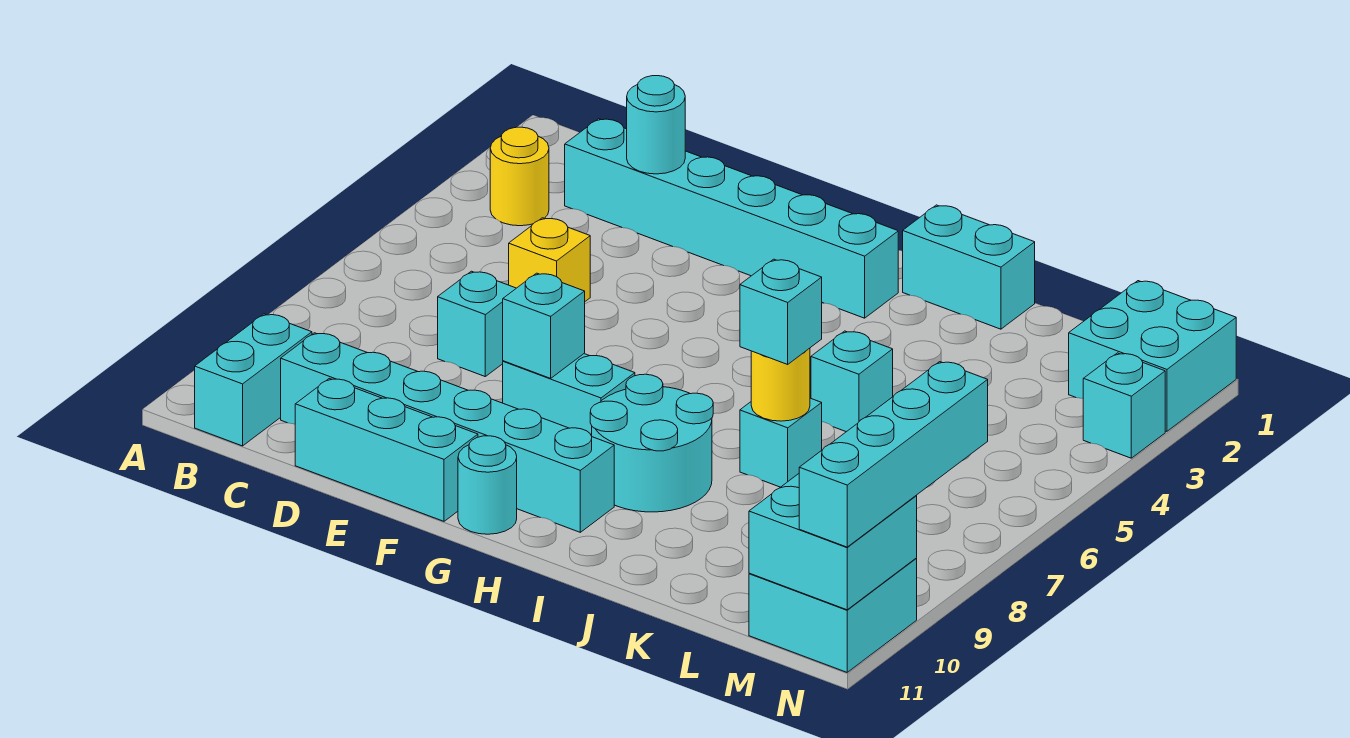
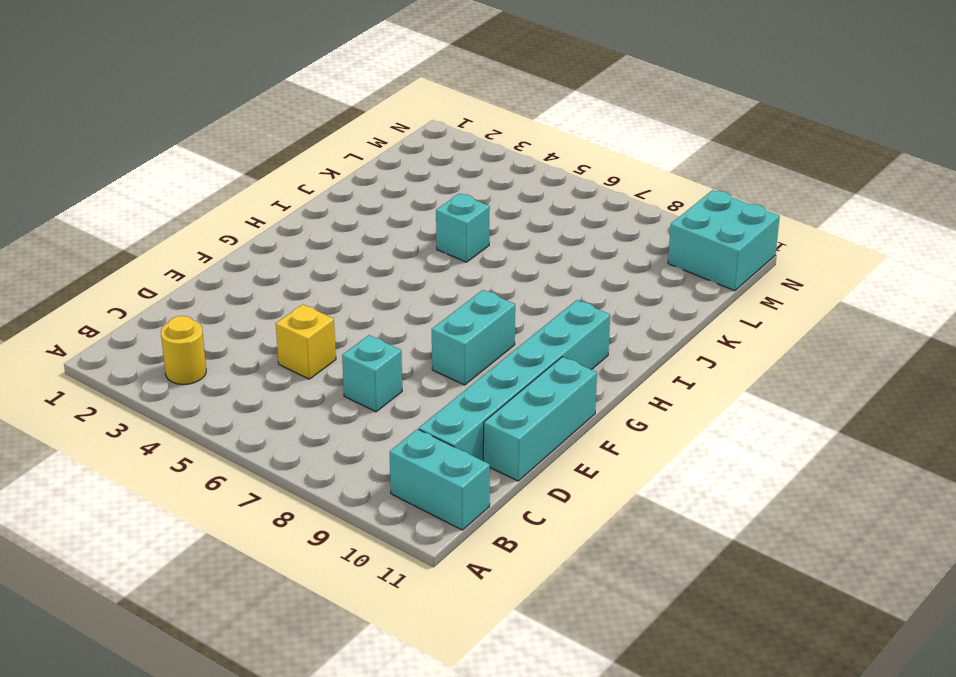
none -> cyan 1x6 brick [565,119,898,318]
none -> cyan 1x1 round brick [458,436,517,534]
none -> cyan 2x2 round brick [590,374,713,512]

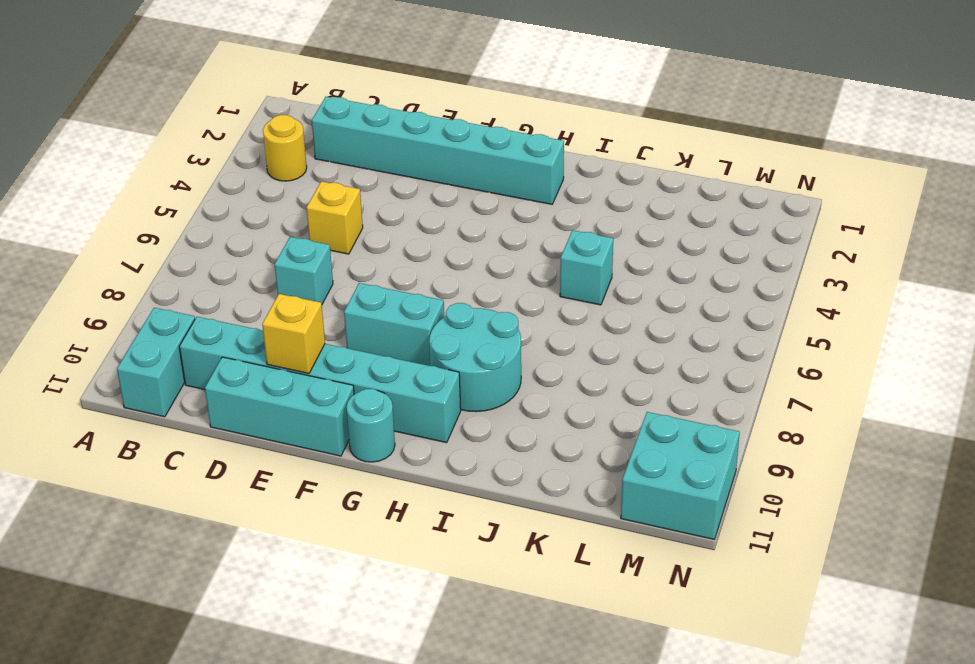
yellow 1x1 brick [262,294,325,373] -> none
none -> cyan 1x2 brick [903,205,1035,329]
none -> cyan 1x1 brick [740,398,822,487]
none -> cyan 2x2 brick [1069,281,1236,431]

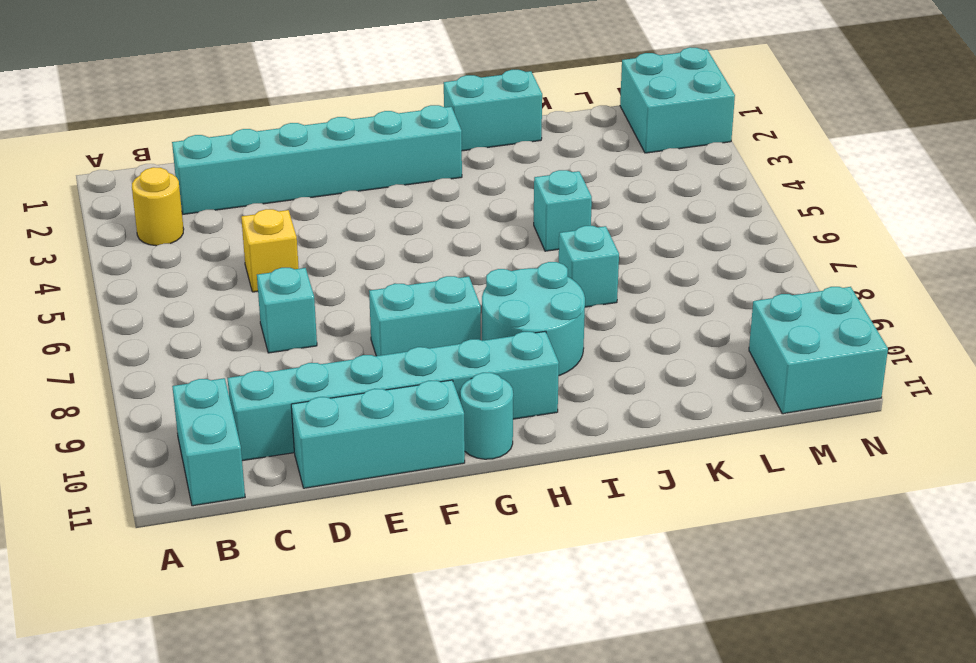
none -> cyan 1x1 brick [1083,353,1165,458]
none -> cyan 1x1 round brick [627,76,685,174]
none -> cyan 1x1 brick [503,273,585,378]

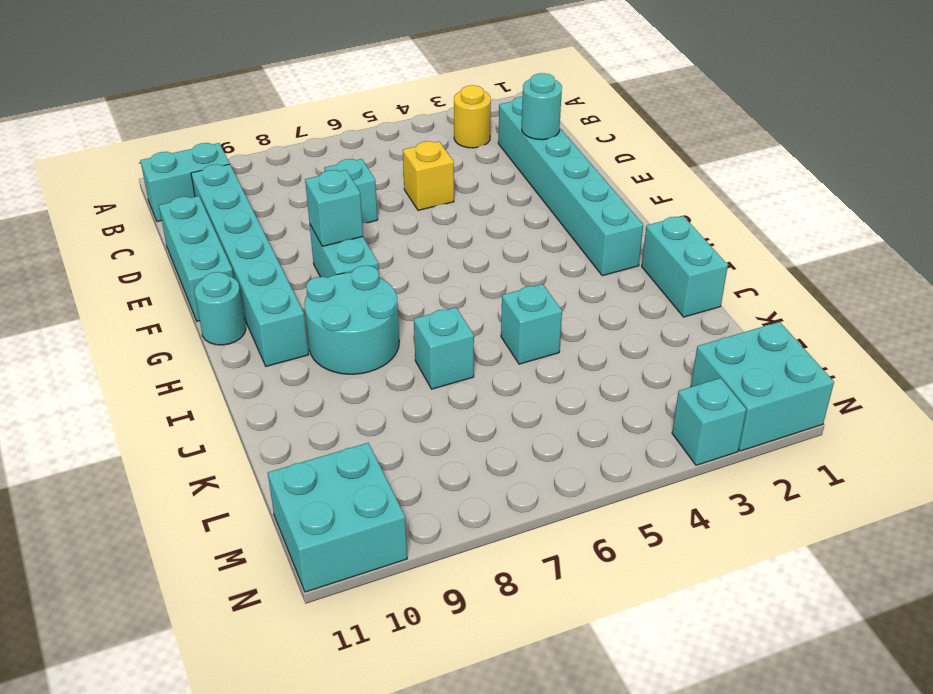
none -> yellow 1x1 round brick [751,348,810,421]
none -> cyan 2x2 brick [749,474,917,610]
none -> cyan 1x1 brick [740,259,822,364]

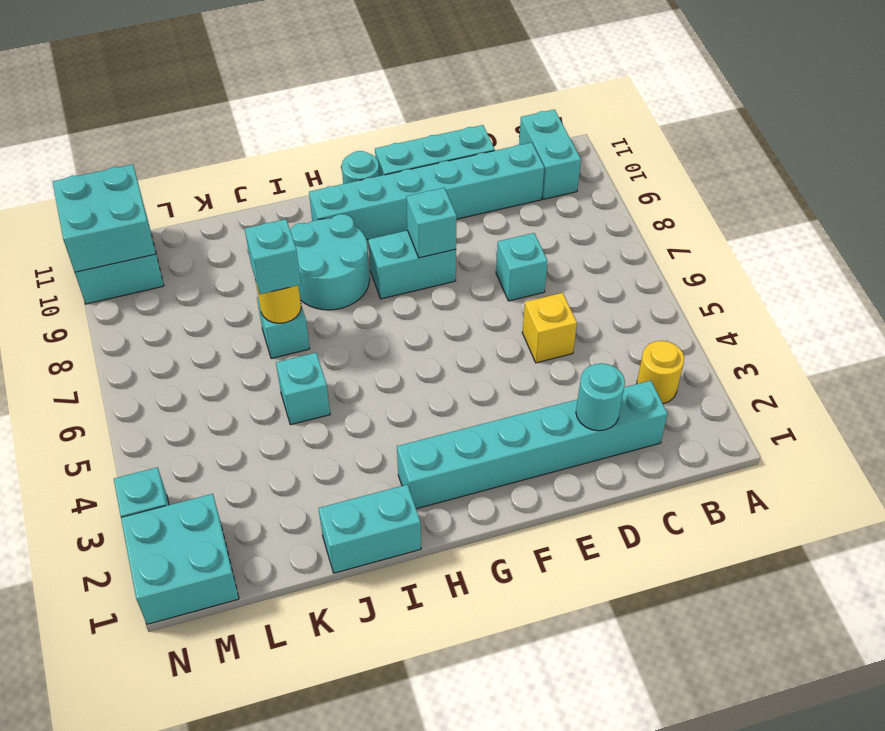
none -> cyan 1x4 brick [799,362,988,547]

